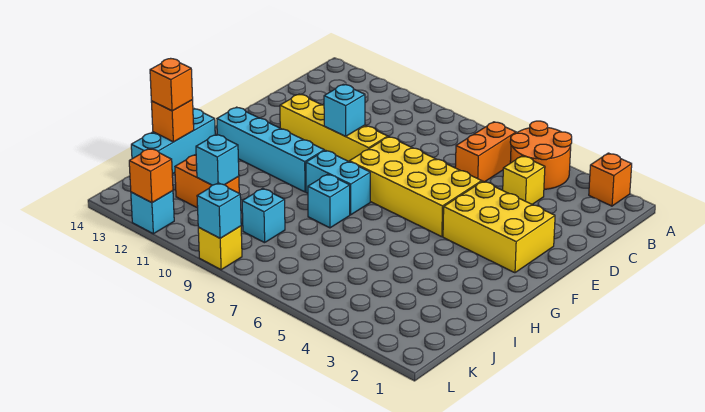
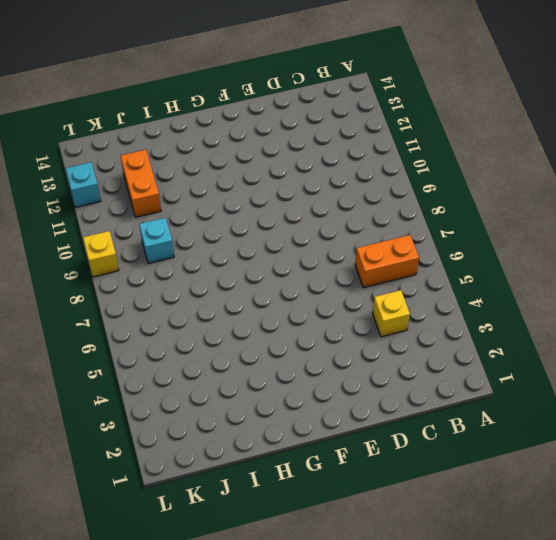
none -> orange 1x1 brick [589,153,632,206]
none -> orange 2x2 round brick [510,121,572,189]
none -> yellow 2x3 brick [443,181,555,273]

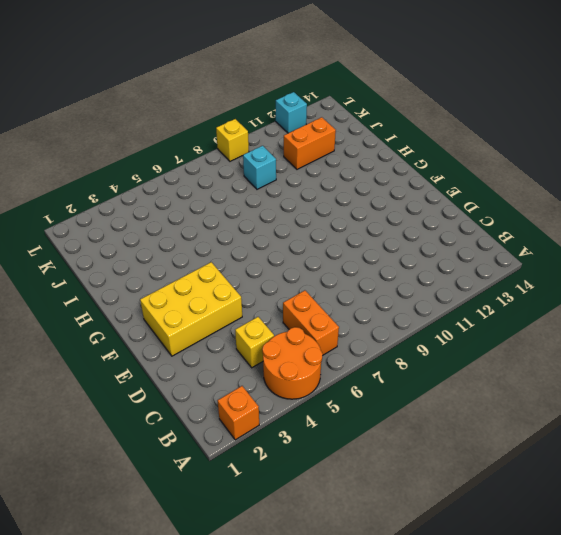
none -> yellow 2x4 brick [349,137,482,237]
none -> yellow 1x4 brick [280,94,388,161]
none -> cyan 1x2 brick [306,150,370,215]

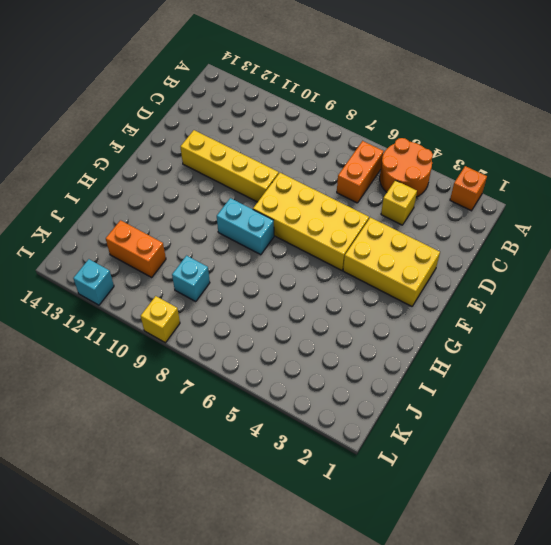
none -> cyan 1x4 brick [217,107,324,192]
none -> cyan 1x1 brick [308,174,350,228]
none -> cyan 1x3 brick [131,109,215,174]

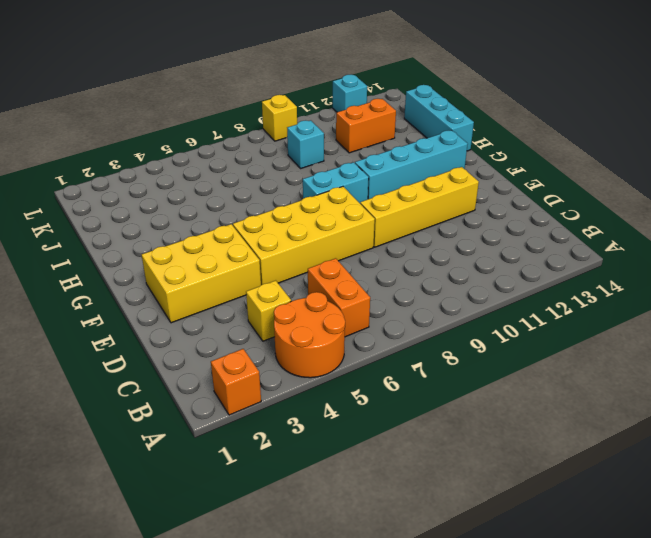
none -> cyan 1x1 brick [308,174,350,228]
none -> cyan 1x1 brick [324,84,365,136]
none -> orange 1x1 brick [151,100,194,142]

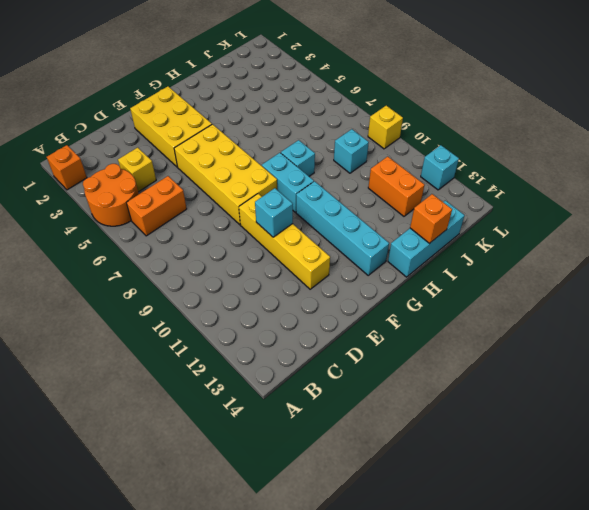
none -> cyan 1x1 brick [196,134,239,185]
none -> cyan 1x1 brick [197,183,241,238]
none -> orange 1x1 brick [129,148,173,203]

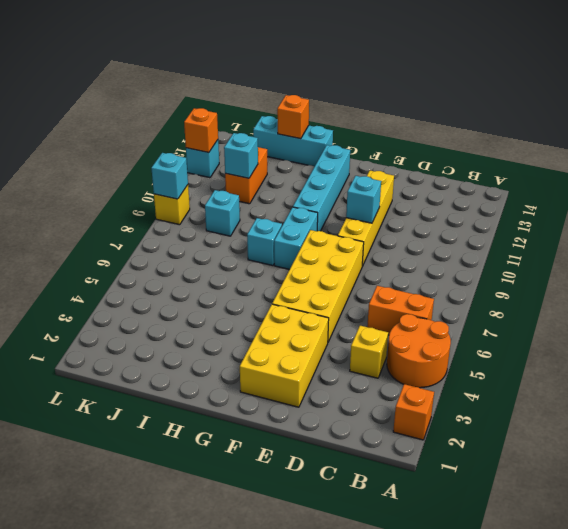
none -> orange 1x1 brick [150,59,193,111]

